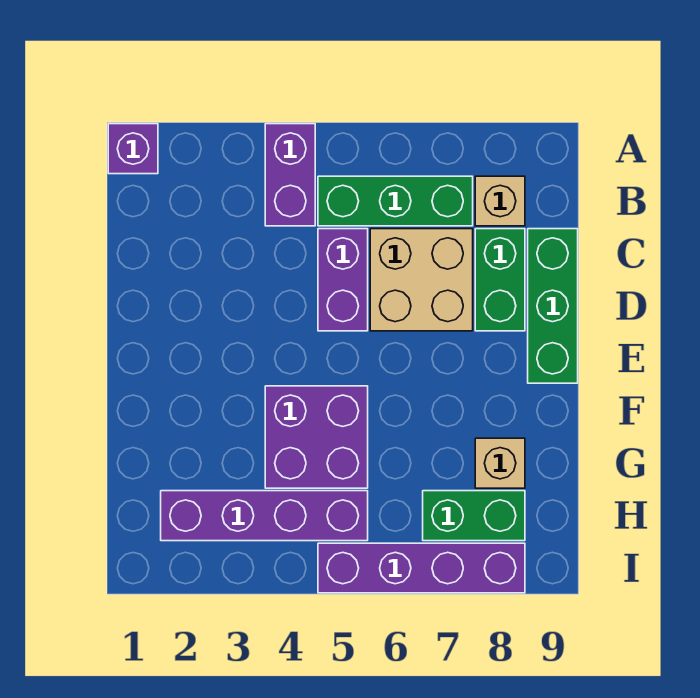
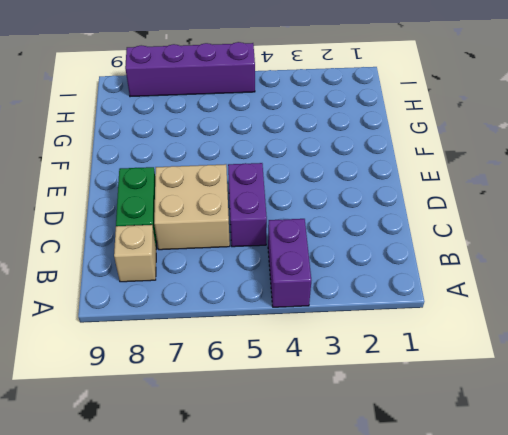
none -> purple 1x1 brick [108,124,158,174]
none -> green 1x3 brick [318,176,473,226]
none -> green 1x3 brick [528,229,578,383]

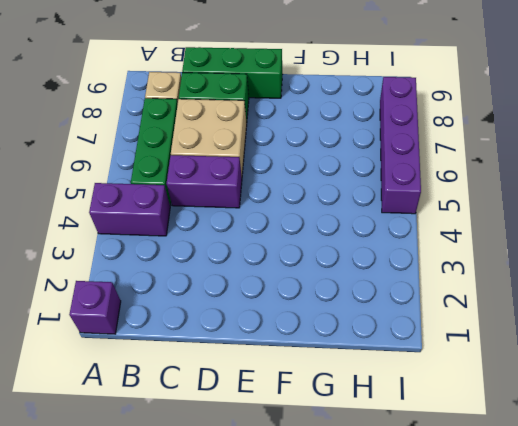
none -> purple 2x2 brick [265,386,368,488]
none -> tan 1x1 brick [475,438,525,488]
none -> purple 1x4 brick [161,491,368,541]

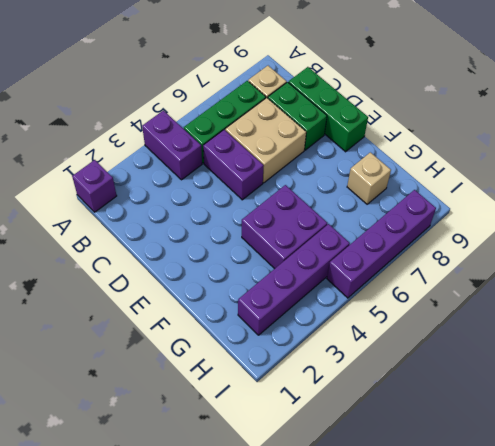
none -> green 1x2 brick [423,491,525,541]

